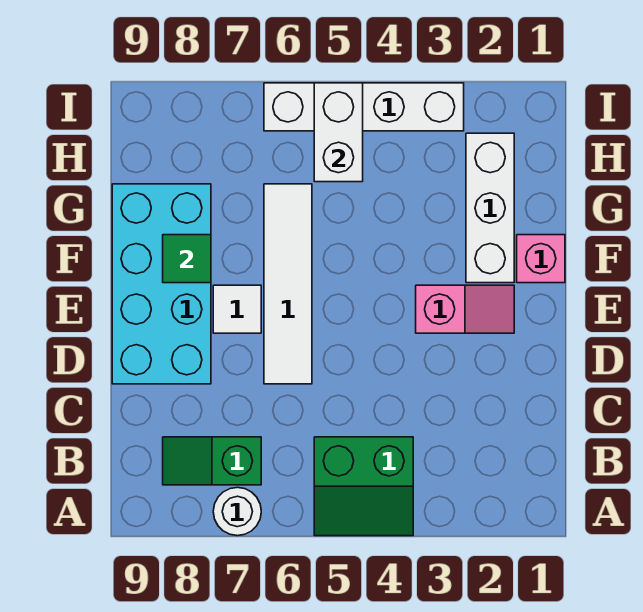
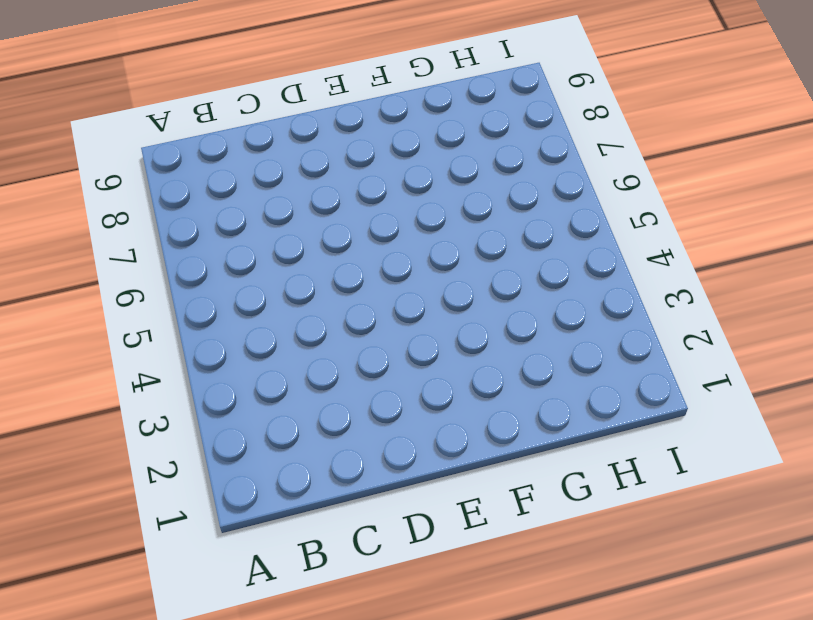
none -> green 2x2 slope [314,437,413,536]
none -> white 1x1 round brick [213,487,261,536]
none -> green 1x2 slope [163,437,261,485]

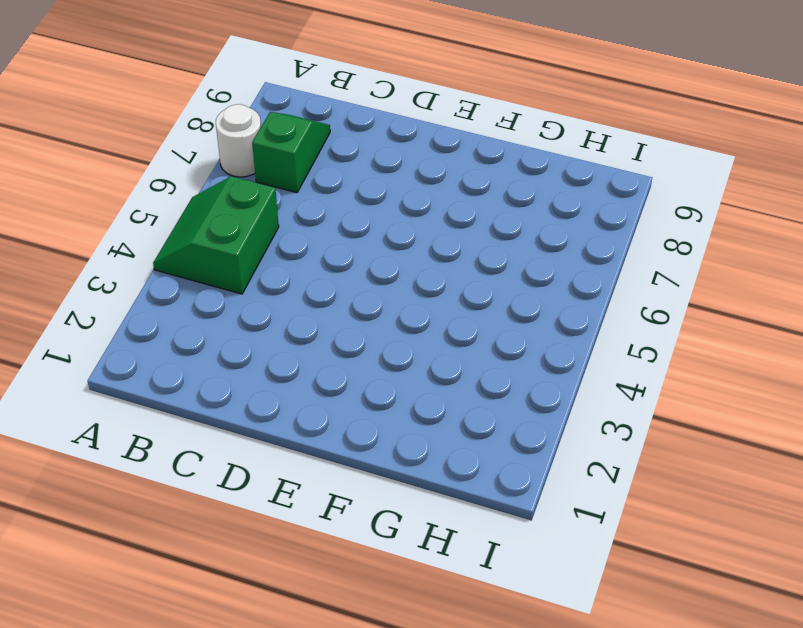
none -> white 1x4 tile [264,184,312,384]
none -> cyan 2x4 brick [112,184,211,384]
none -> pink 1x2 slope [416,285,514,333]

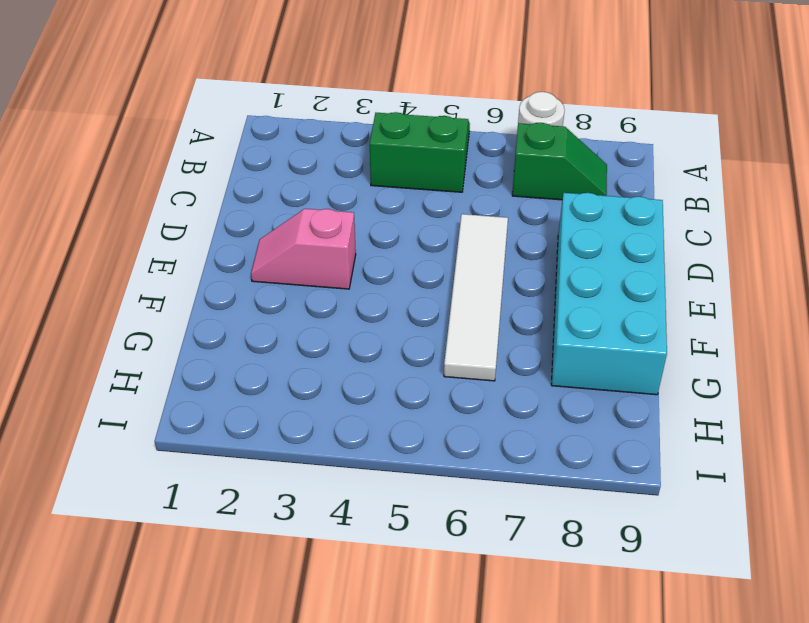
none -> white 1x1 tile [213,285,261,333]
none -> pink 1x1 brick [517,235,565,283]
none -> white 1x3 brick [466,133,514,283]

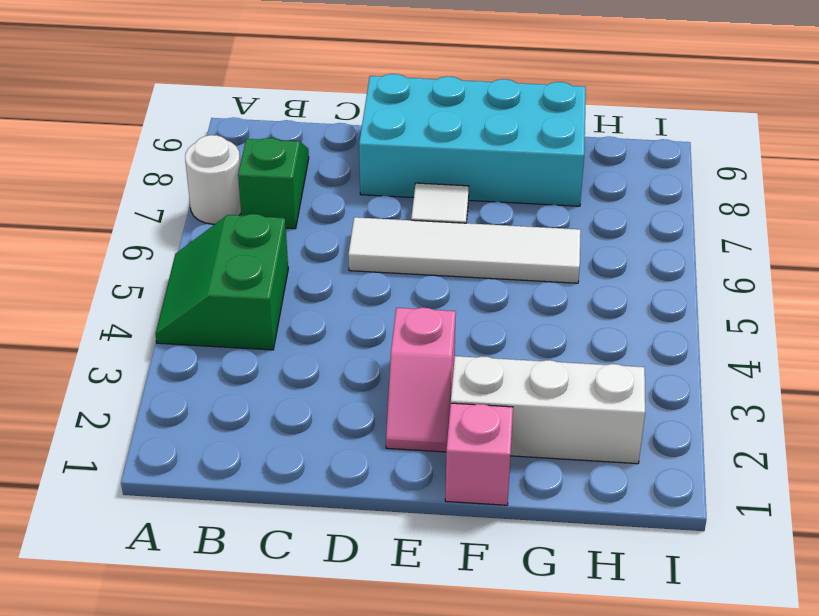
none -> white 1x4 brick [264,83,464,131]
none -> green 1x1 tile [163,235,211,283]
none -> white 1x2 brick [314,83,363,182]

